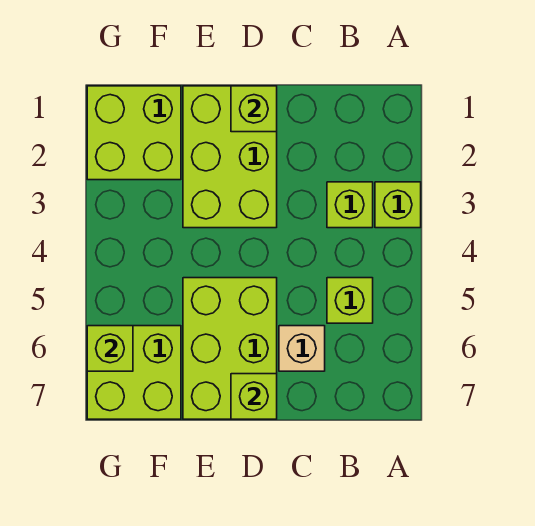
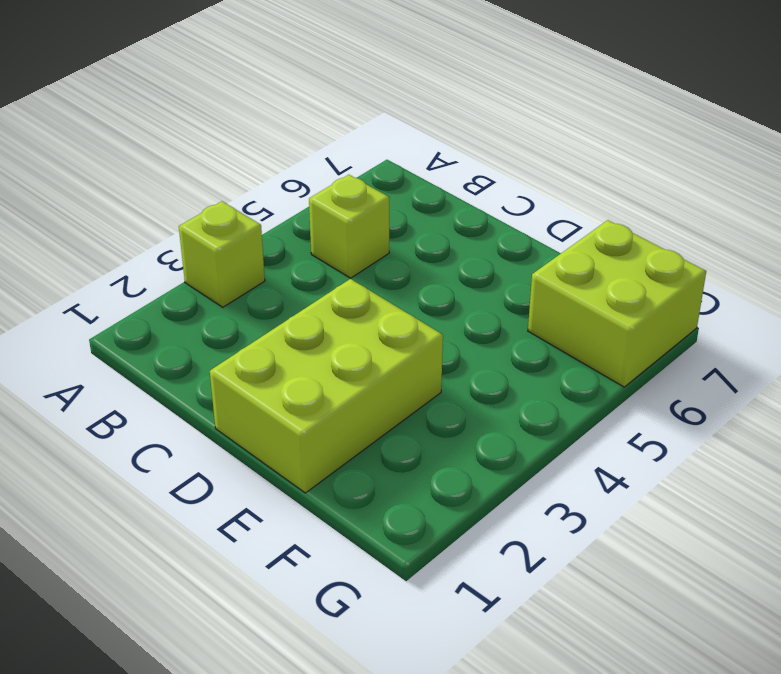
none -> lime 1x1 brick [327,182,373,228]
none -> tan 1x1 brick [279,326,325,371]

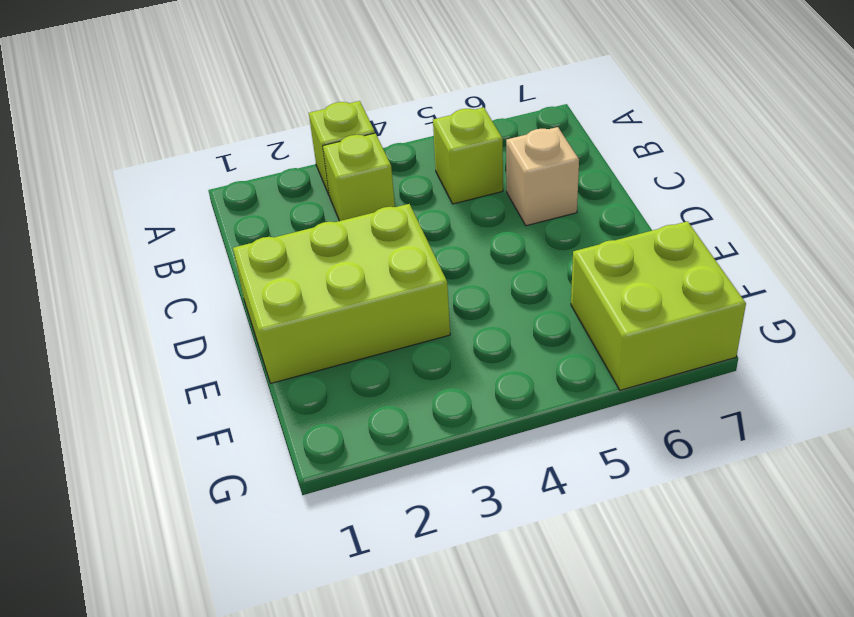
none -> lime 2x3 brick [183,278,277,419]
none -> lime 2x2 brick [87,86,181,180]

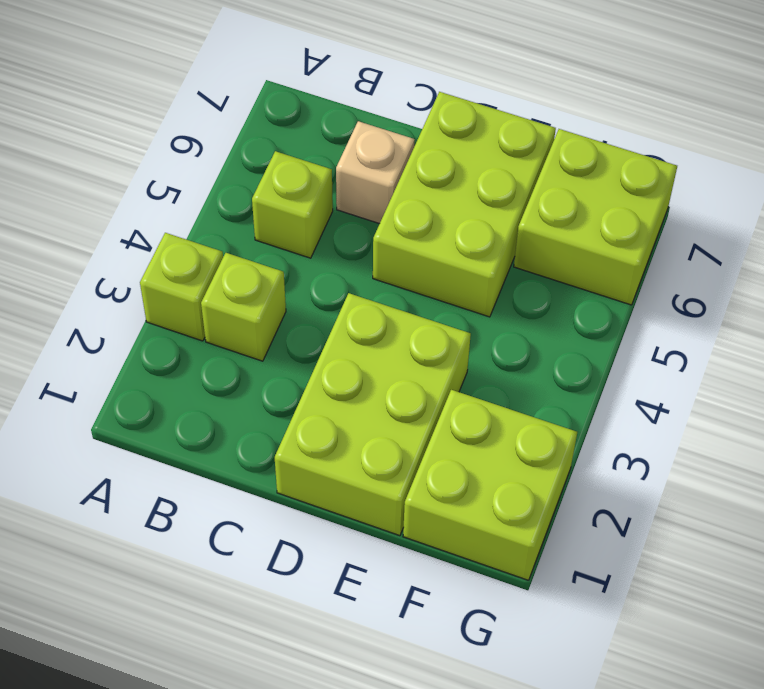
none -> lime 1x1 brick [231,86,277,132]
none -> lime 1x1 brick [231,374,277,419]

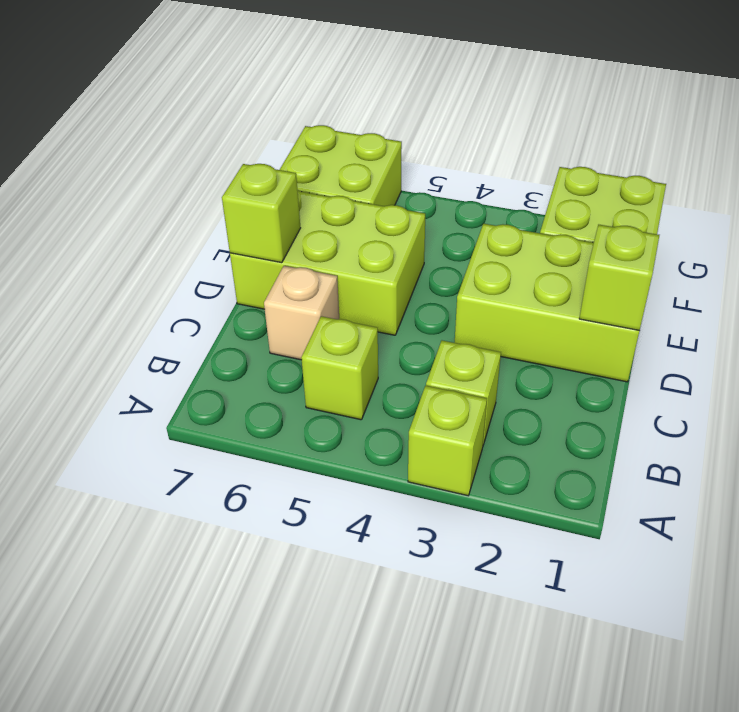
none -> lime 1x1 brick [87,326,133,371]

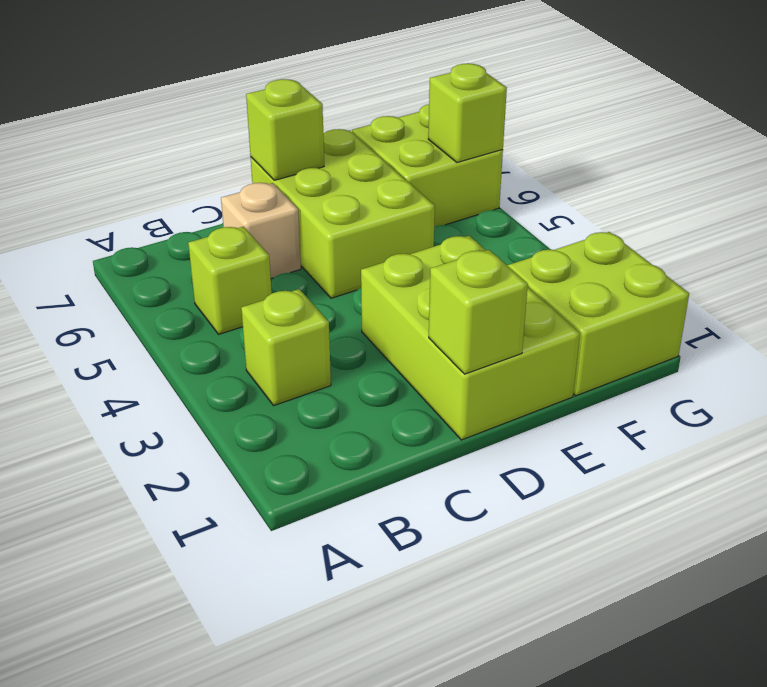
none -> lime 1x1 brick [375,182,421,228]

